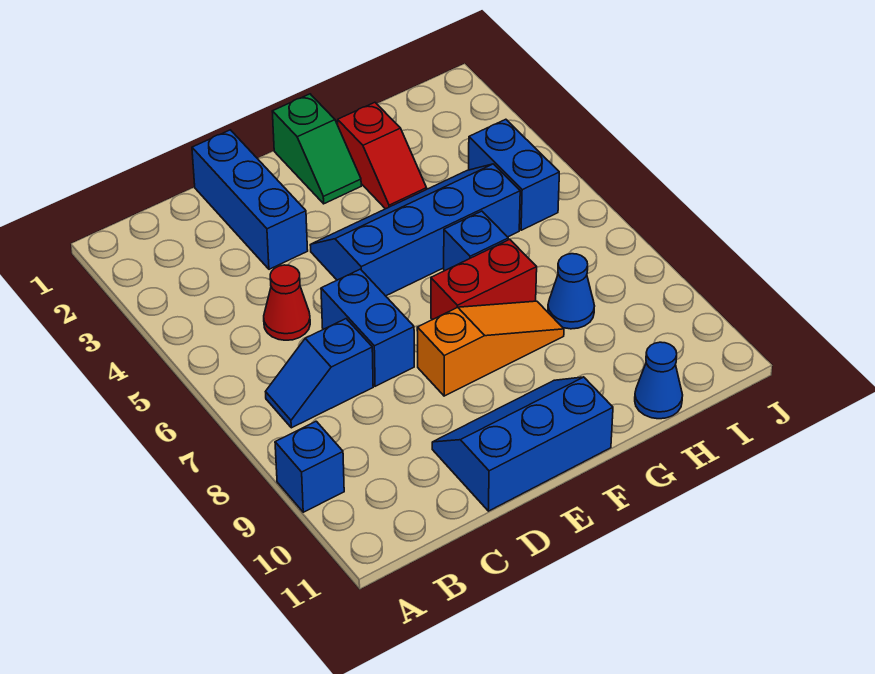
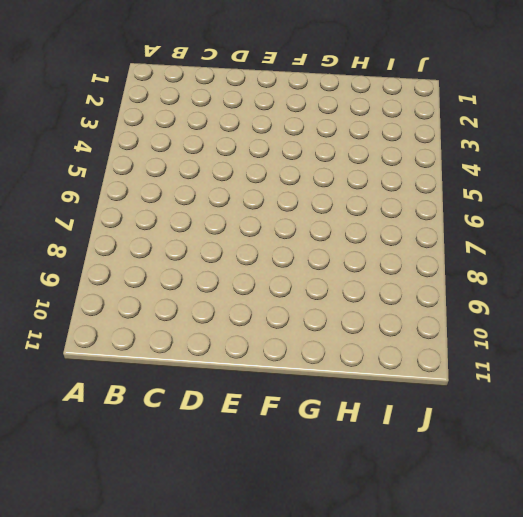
none -> blue 1x1 brick [275,421,344,512]
none -> blue 1x2 slope [266,319,373,428]
none -> red 1x1 cone [264,265,310,340]

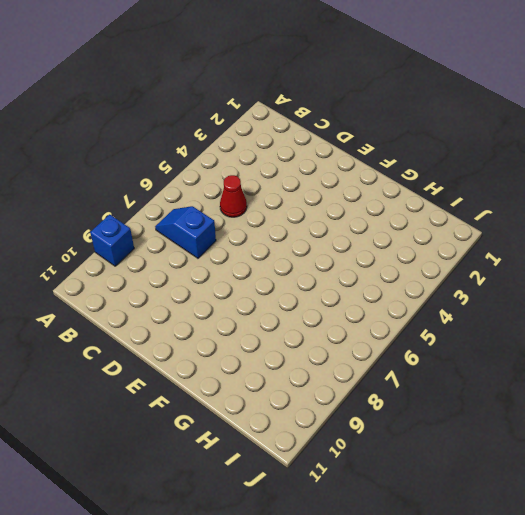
none -> blue 1x3 brick [192,130,308,269]
none -> blue 1x2 brick [321,269,414,386]
none -> blue 2x3 slope [432,377,613,511]

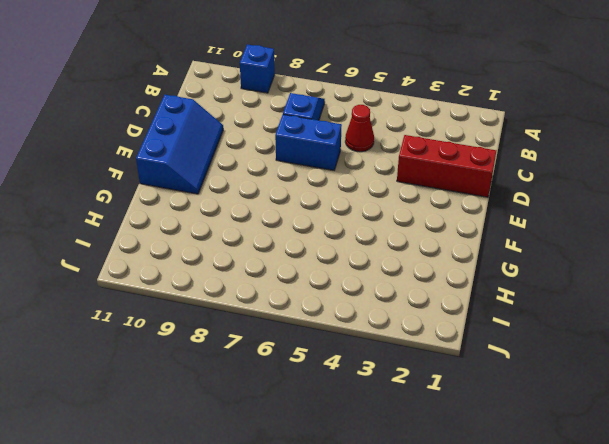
red 1x3 brick [397,135,496,197] -> blue 1x3 brick [192,130,308,269]
none -> blue 2x4 slope [310,164,520,296]
none -> orange 1x3 slope [417,301,564,396]
none -> green 1x2 slope [272,94,361,204]

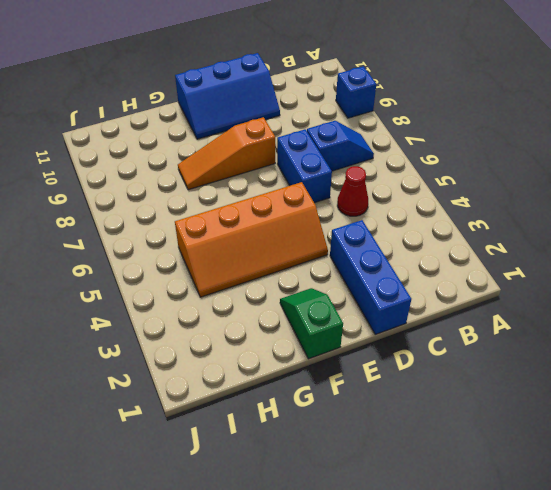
orange 2x4 slope [175,182,328,297] -> blue 2x4 slope [310,164,520,296]
none -> red 1x2 brick [431,239,537,320]
none -> red 1x2 slope [338,102,427,209]
none -> blue 1x1 brick [444,211,508,271]

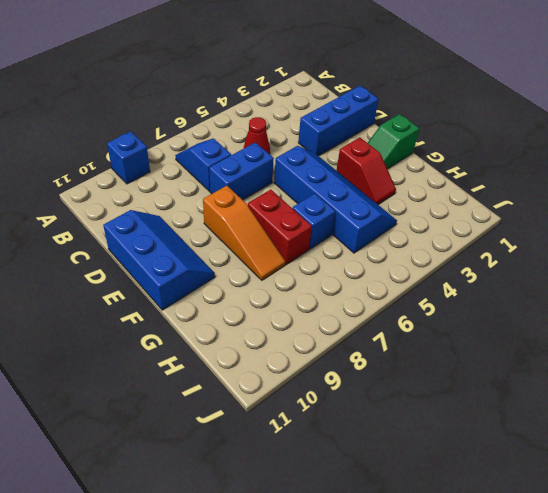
red 1x2 slope [336,137,396,204] -> red 1x2 slope turned to [338,102,427,209]
none -> blue 1x1 cone [548,254,594,329]
none -> blue 1x1 cone [635,342,683,419]
none -> blue 1x2 brick [469,119,559,230]

